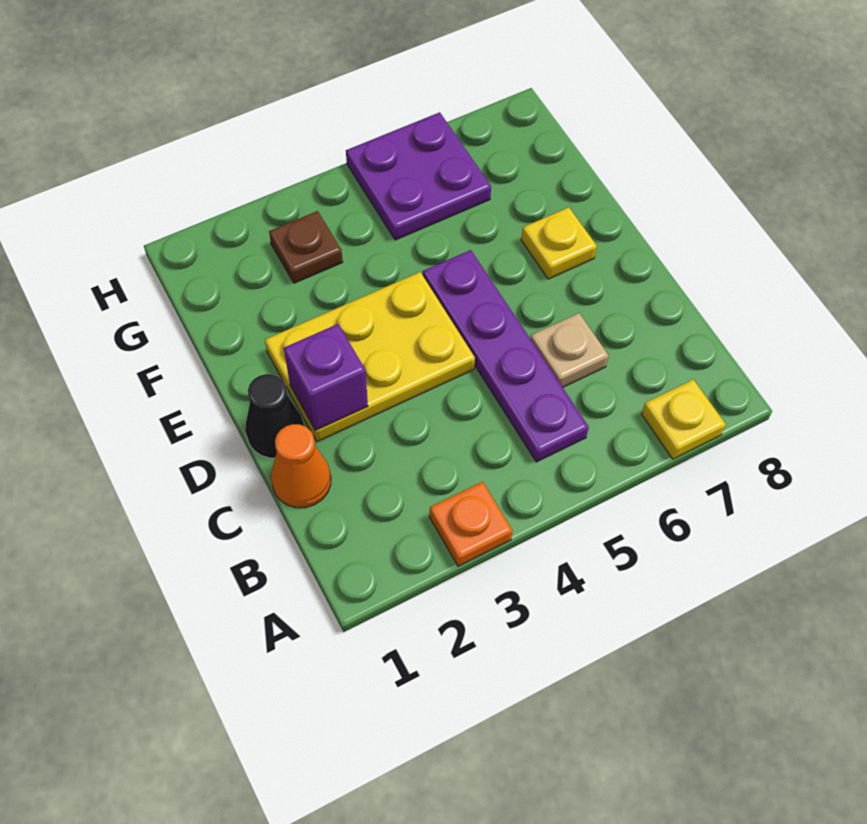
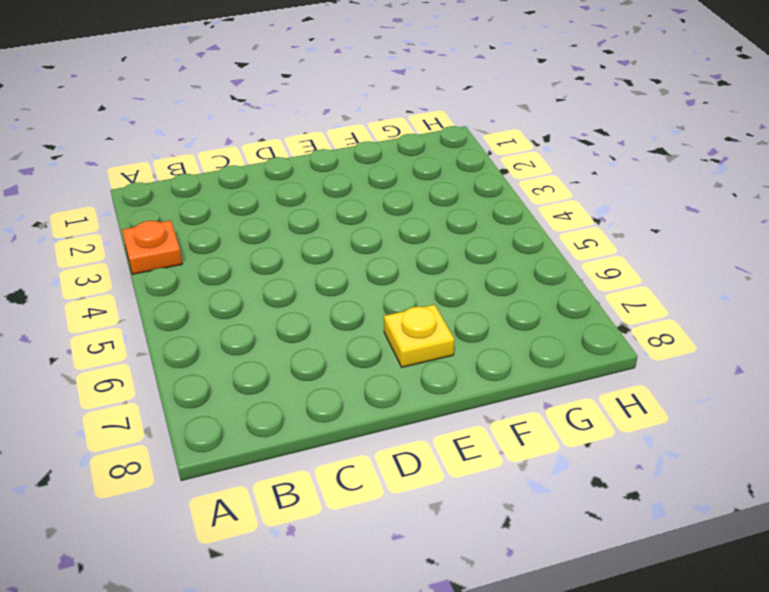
none -> yellow 1x1 plate [642,380,726,459]
none -> purple 1x4 plate [423,250,589,462]

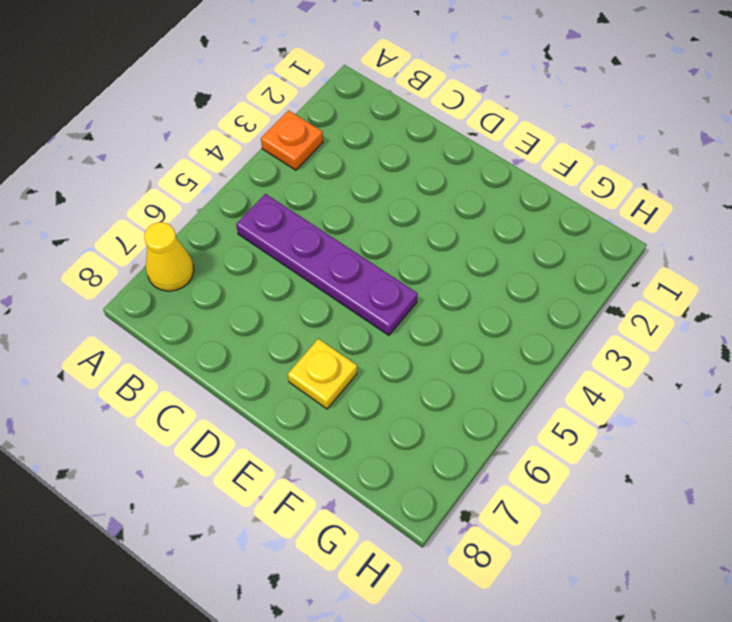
yellow 1x1 cone [144,222,194,291] -> yellow 1x1 plate [642,380,726,459]
none -> orange 1x1 cone [271,424,331,508]
none -> tan 1x1 plate [530,313,609,387]

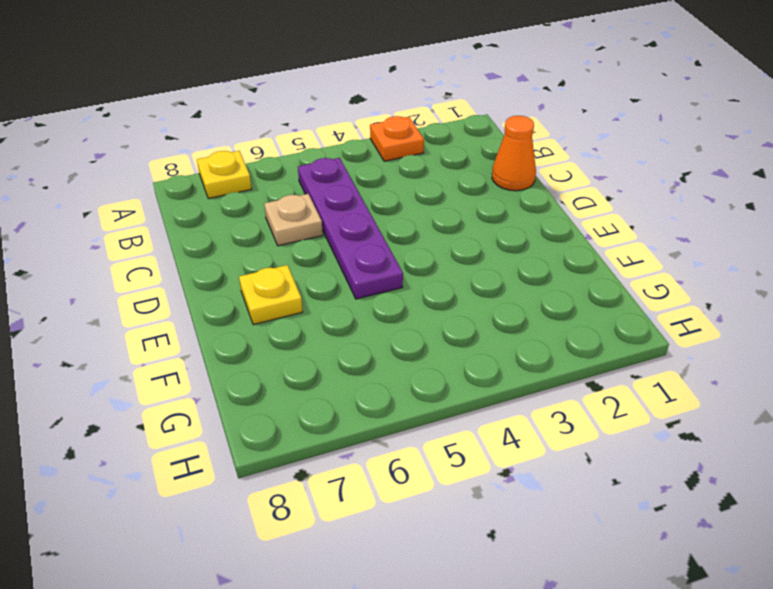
none -> black 1x1 cone [245,374,304,458]
none -> yellow 2x3 plate [265,272,475,442]

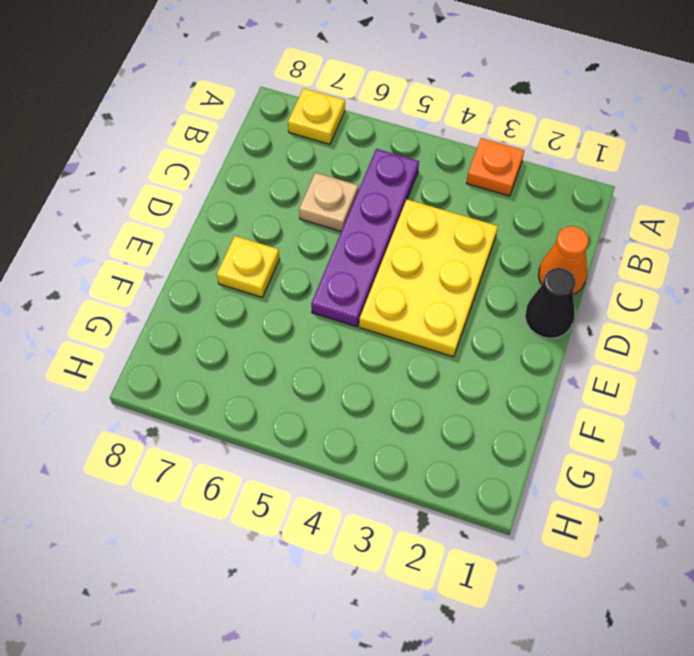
yellow 2x3 plate [359,199,498,357] -> yellow 2x3 plate turned to [265,272,475,442]
none -> brown 1x1 plate [269,211,343,283]
none -> purple 2x2 plate [346,112,491,240]

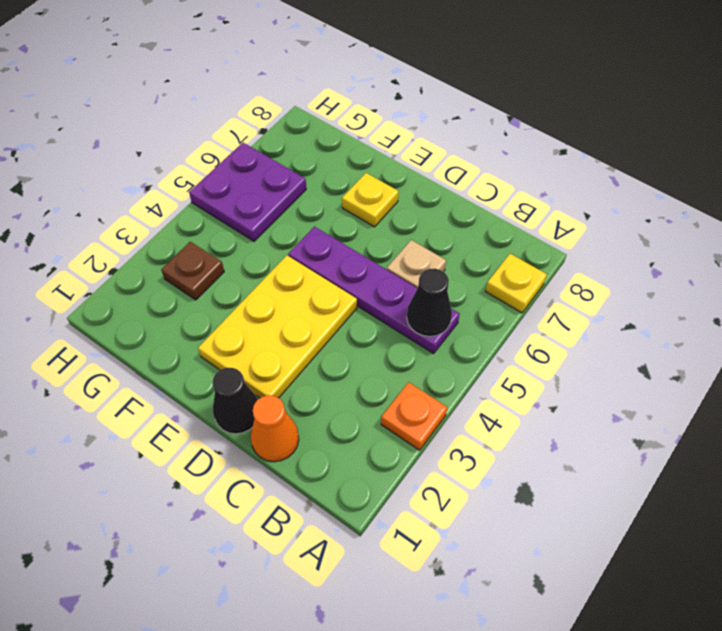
black 1x1 cone [407,268,452,337] -> none
none -> purple 1x1 brick [284,324,368,431]

